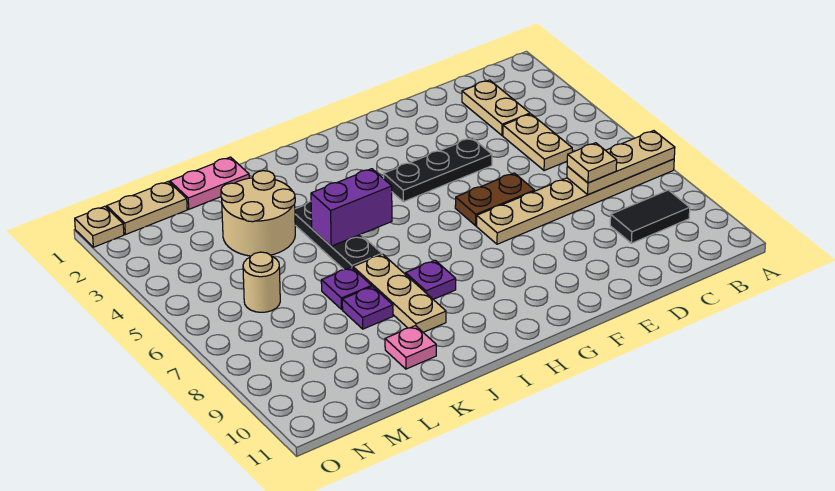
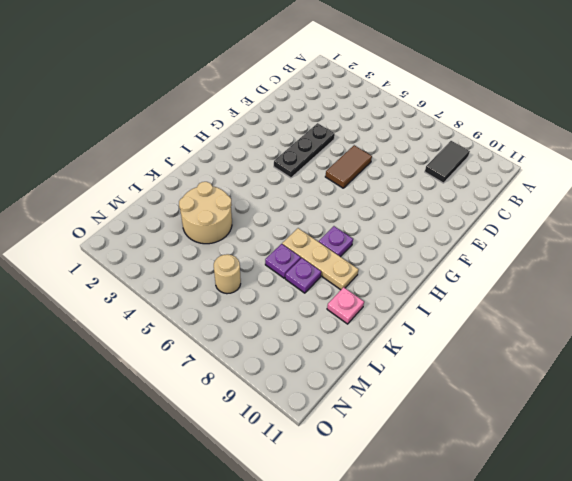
brown 1x2 tile [325,145,372,188] -> brown 1x2 plate [455,173,535,226]
none -> tan 1x6 plate [477,159,674,244]
none -> tan 1x2 plate [462,80,530,135]
none -> tan 1x2 plate [503,114,572,171]

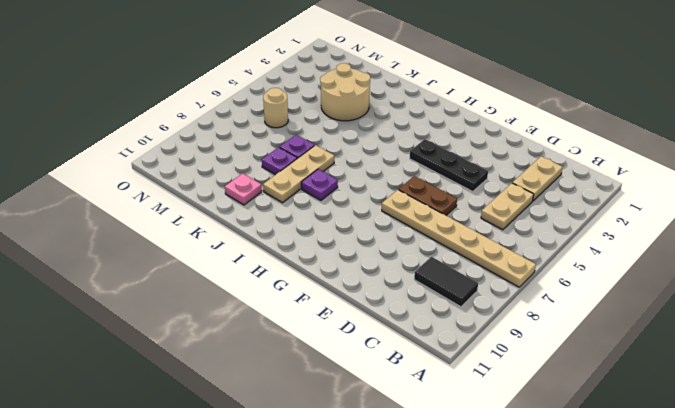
none -> black 1x3 plate [295,201,382,269]
none -> pink 1x2 plate [170,157,249,209]
none -> tan 1x2 plate [107,182,187,235]

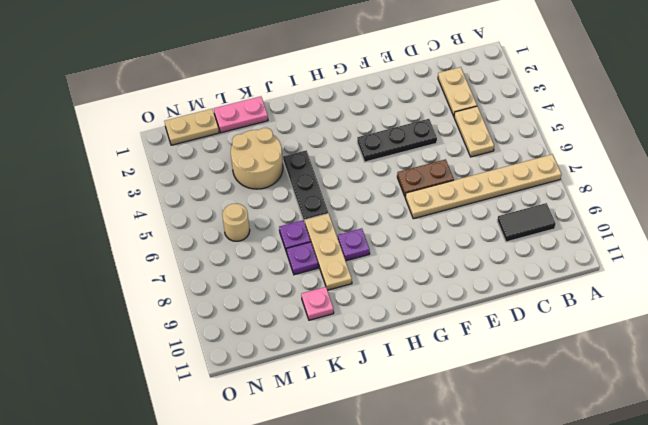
none -> tan 1x1 plate [75,206,124,247]
none -> tan 1x3 plate [567,131,675,195]
none -> purple 1x2 brick [311,169,392,246]

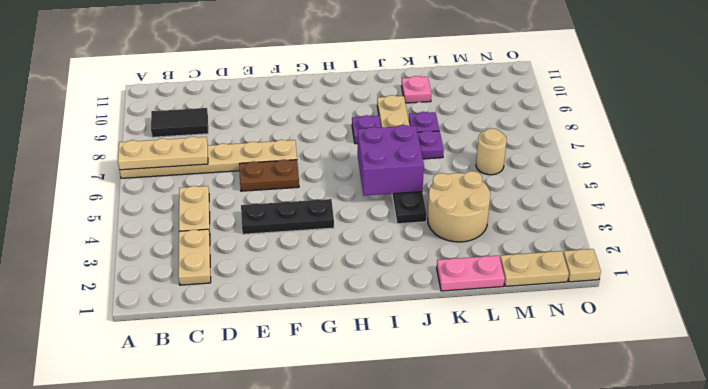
purple 2x2 brick [358,125,424,196] -> purple 1x2 brick [311,169,392,246]
none -> tan 1x1 plate [567,143,617,183]

